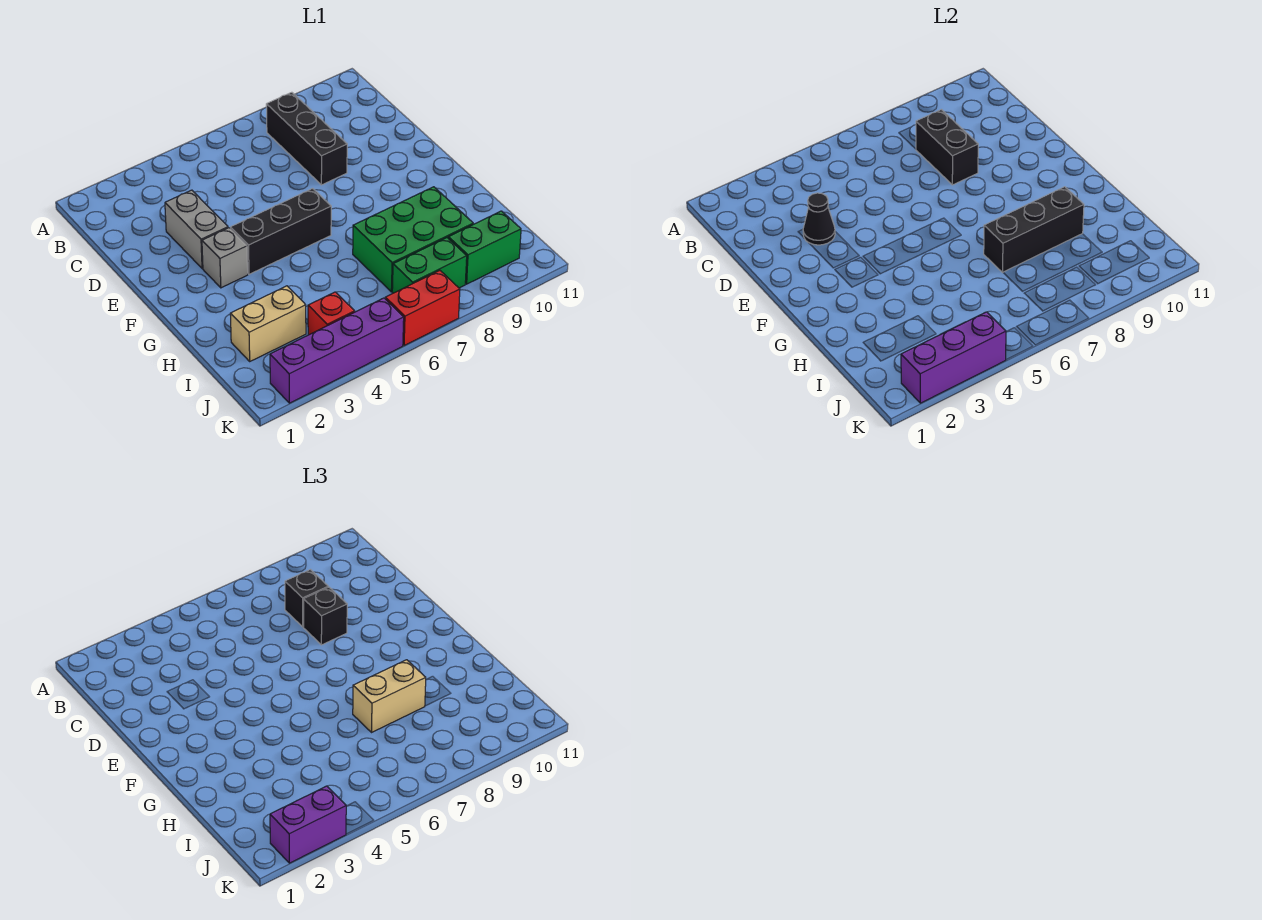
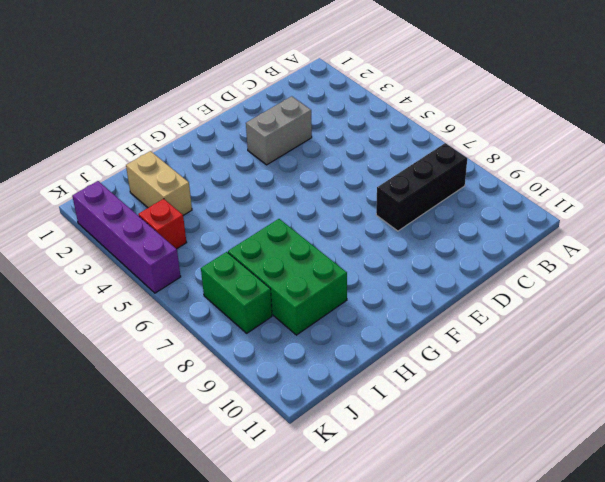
none -> grey 1x1 brick [202,228,248,288]
none -> black 1x3 brick [230,189,331,274]
none -> green 1x2 brick [448,211,521,284]

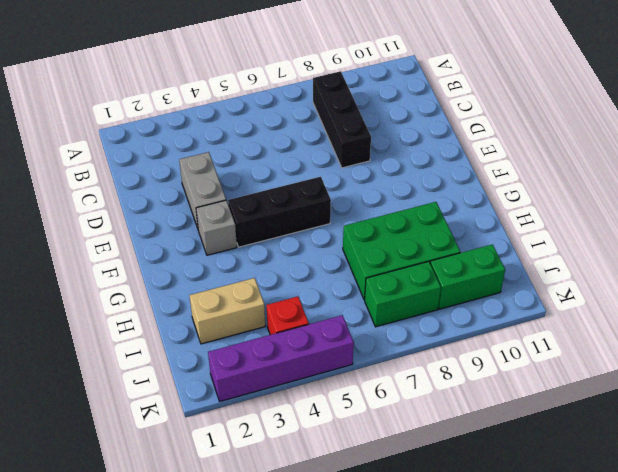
none -> red 1x2 brick [385,271,460,346]
none -> black 1x2 brick [916,110,978,185]
none -> black 1x1 cone [803,193,835,245]

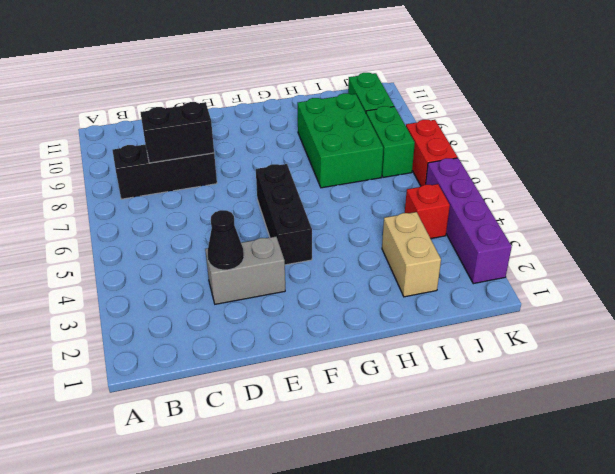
none -> grey 1x1 brick [202,228,248,288]
none -> black 1x3 brick [984,187,1084,273]
none -> purple 1x3 brick [901,312,1006,403]

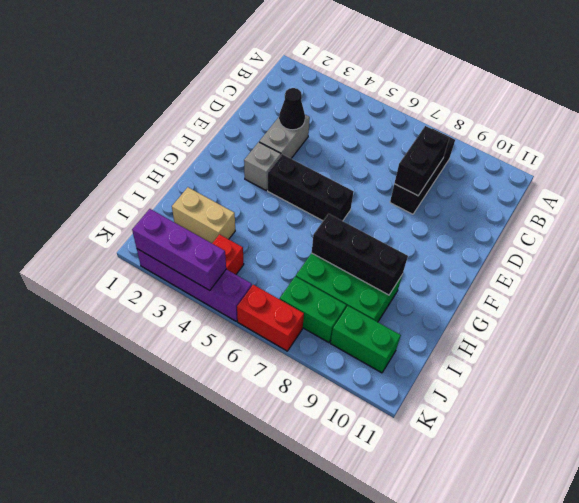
none -> black 1x1 brick [285,570,328,627]
none -> black 1x1 brick [304,587,347,645]
none -> tan 1x2 brick [353,660,426,733]

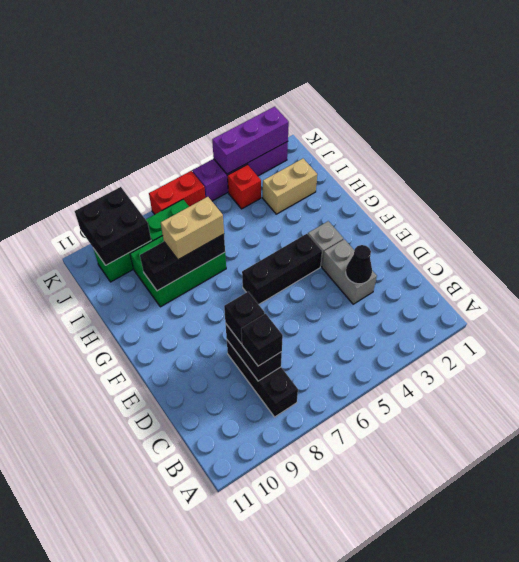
black 2x2 brick [75,187,151,265] -> none
none -> purple 1x2 brick [270,786,346,863]

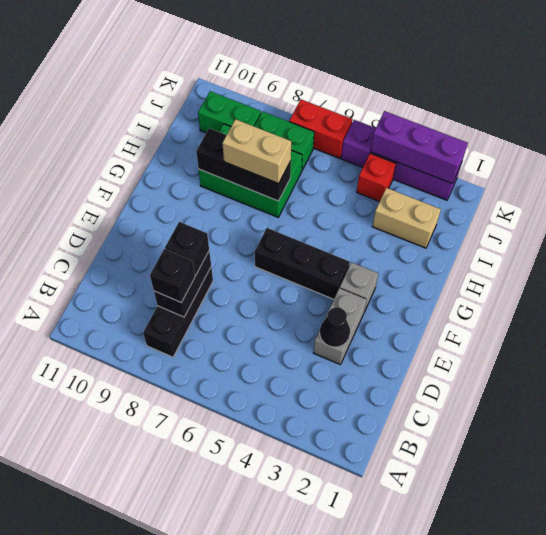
none -> purple 1x2 brick [270,786,346,863]

